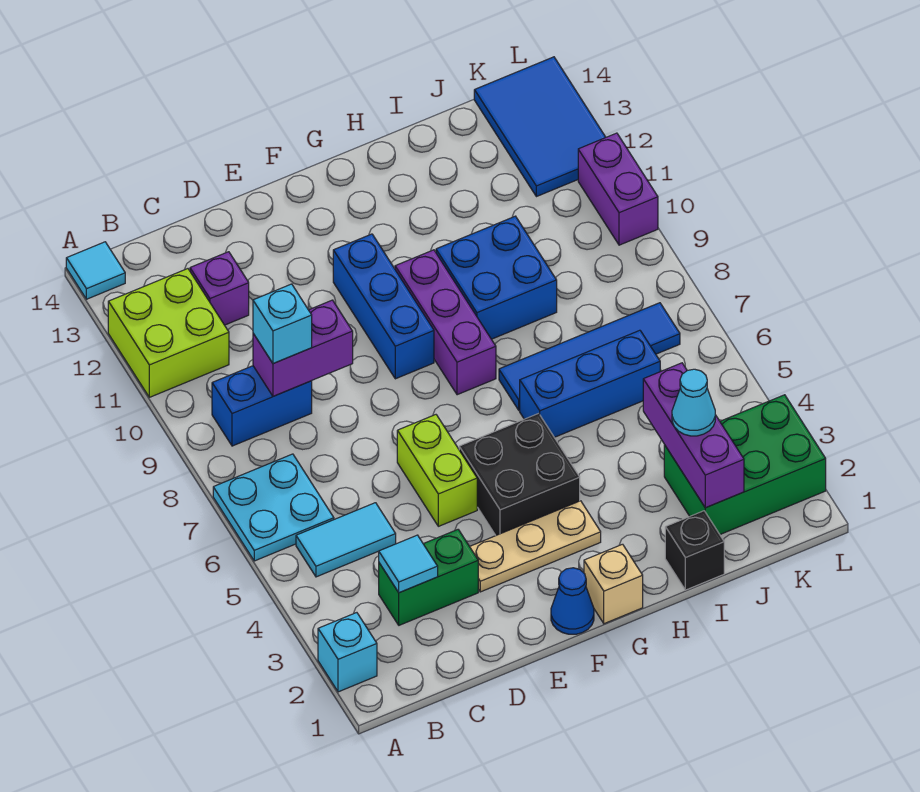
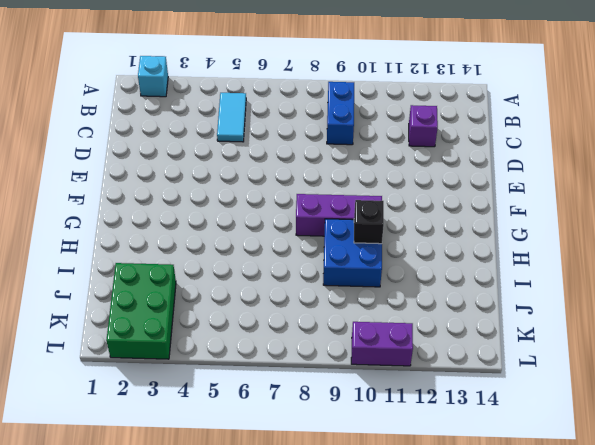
black 1x1 brick [354,200,384,244] -> black 1x1 brick moved to [665,511,724,590]
none -> cyan 2x2 plate [213,454,334,561]
none -> lime 2x2 brick [108,269,229,397]
none -> cyan 1x1 tile [66,242,125,299]

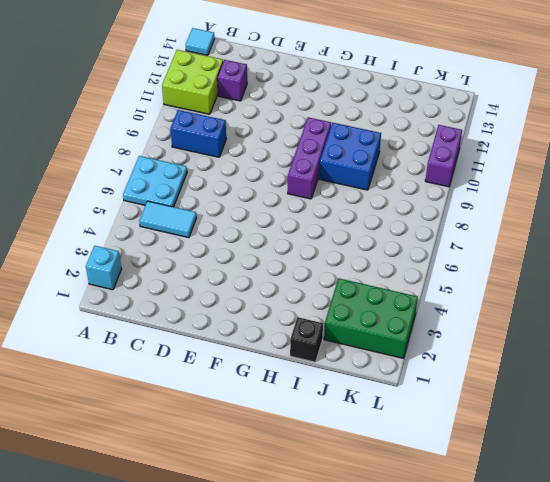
none -> green 1x2 brick [379,530,478,625]
none -> tan 1x3 plate [470,501,601,592]
none -> lime 1x2 brick [397,415,477,526]

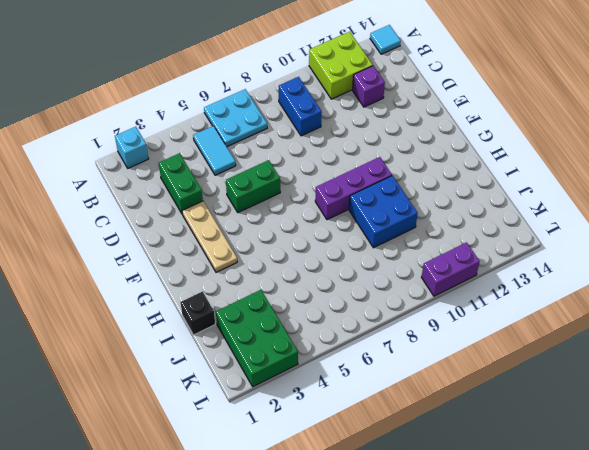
green 1x2 brick [226,160,280,212] -> lime 1x2 brick [397,415,477,526]
none -> blue 1x1 cone [551,568,594,634]
none -> black 2x2 brick [459,413,580,535]
none -> blue 1x3 brick [333,234,434,379]

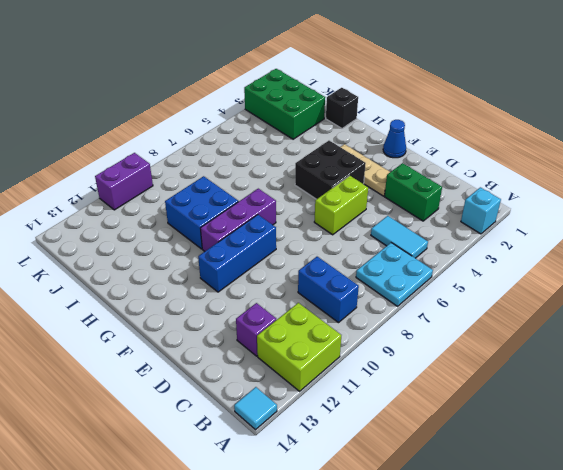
none -> tan 1x1 brick [584,544,643,624]
none -> blue 1x3 brick [520,330,660,437]
none -> blue 1x4 tile [499,303,680,410]

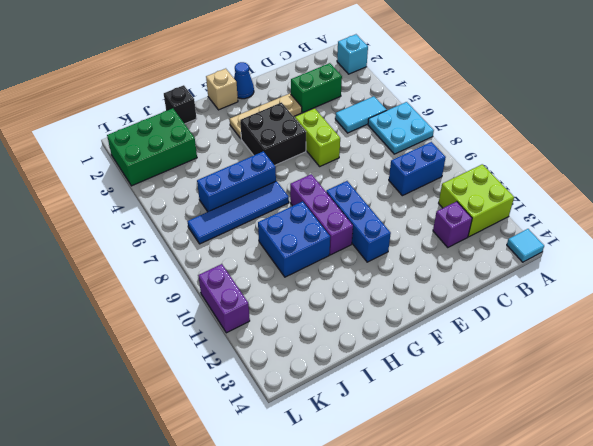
none -> blue 2x3 tile [474,57,606,197]
none -> cyan 1x1 tile [379,535,438,593]
none -> purple 1x2 brick [253,300,353,396]

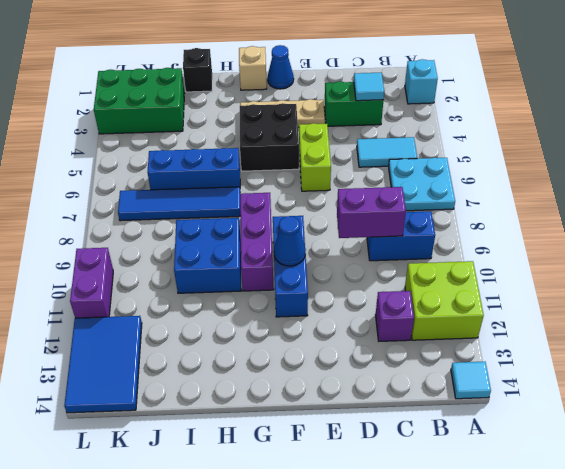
blue 1x1 cone [274,216,306,266] -> none
none -> purple 1x3 brick [643,363,744,508]
none -> cyan 1x1 brick [253,284,312,364]
none -> cyan 1x1 cone [672,369,715,436]

